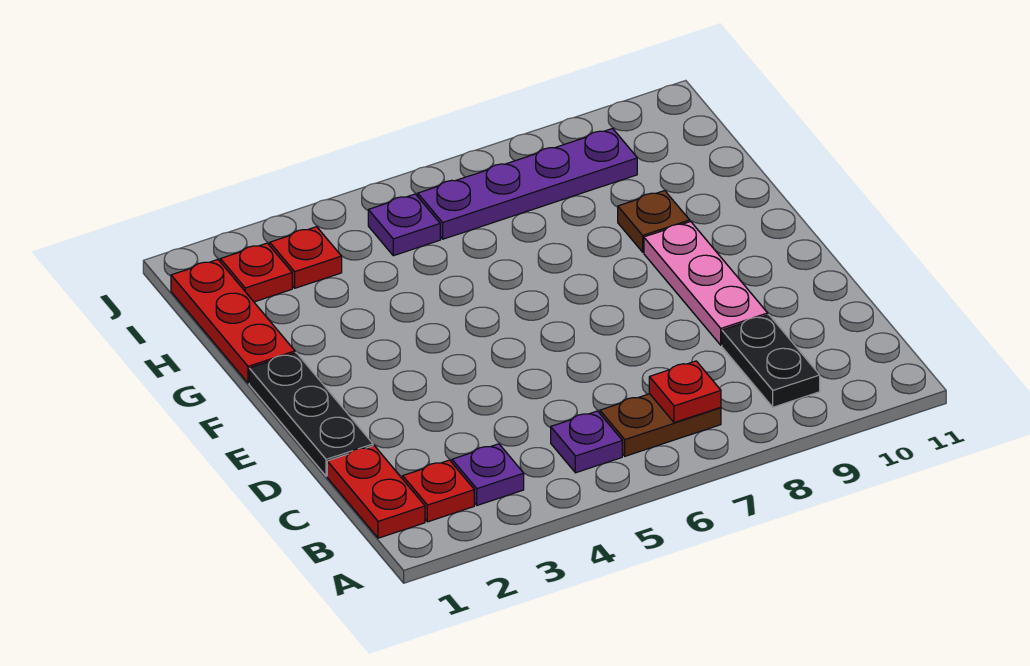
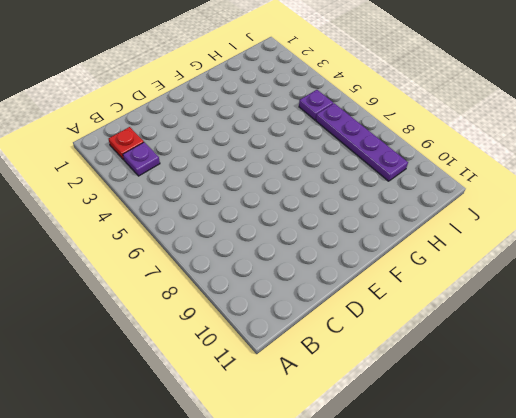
none -> red 1x2 plate [327,446,425,538]
none -> purple 1x1 plate [551,411,622,473]
none -> brown 1x2 plate [600,394,721,456]

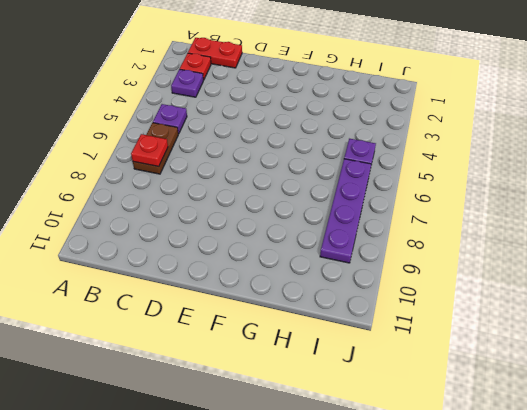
none -> black 1x2 plate [722,315,820,407]
none -> black 1x3 plate [249,353,373,476]
none -> pink 1x3 plate [644,222,768,345]

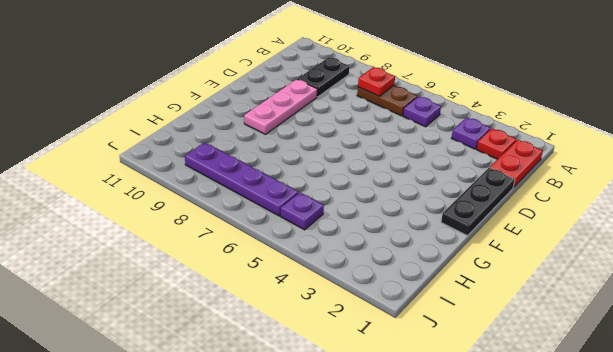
none -> red 1x3 plate [171,260,295,383]
none -> brown 1x1 plate [618,191,690,252]
none -> red 1x1 plate [220,243,292,302]

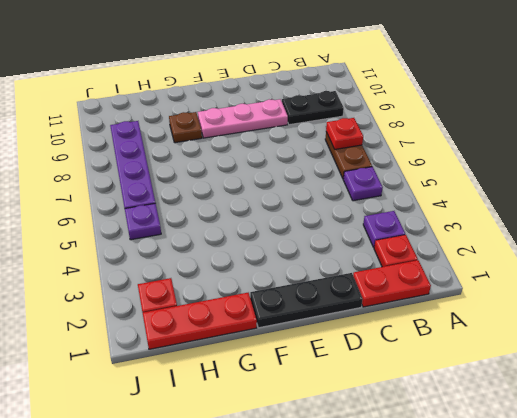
none -> red 1x1 plate [270,227,342,288]

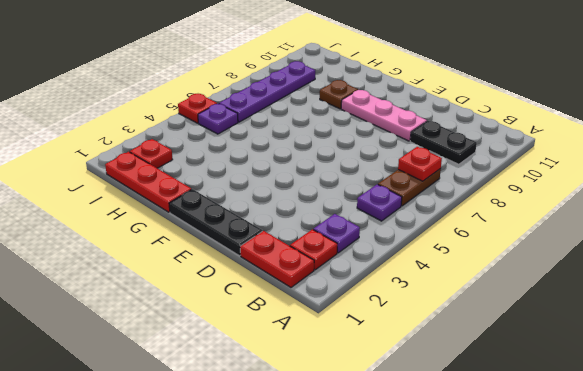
red 1x1 plate [178,94,217,123] -> red 1x1 plate moved to [270,227,342,288]

